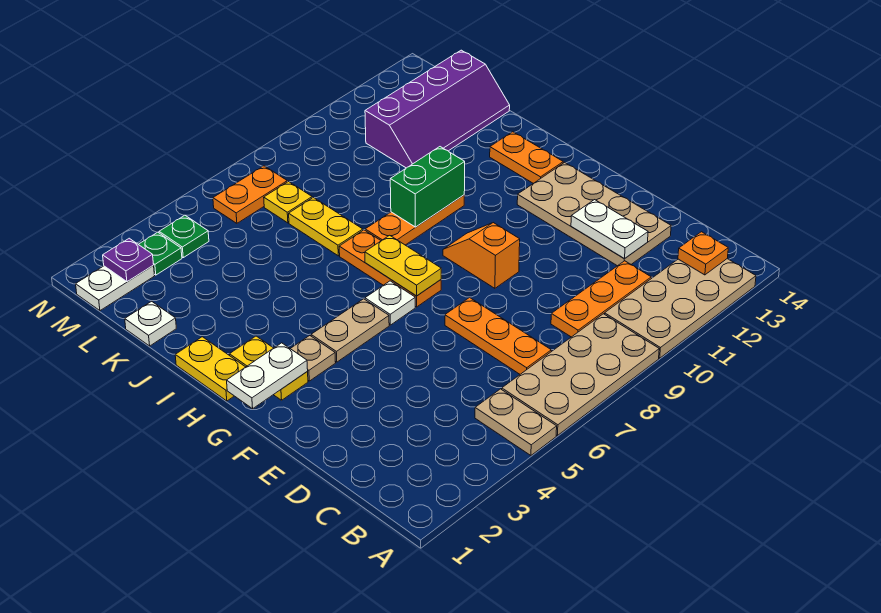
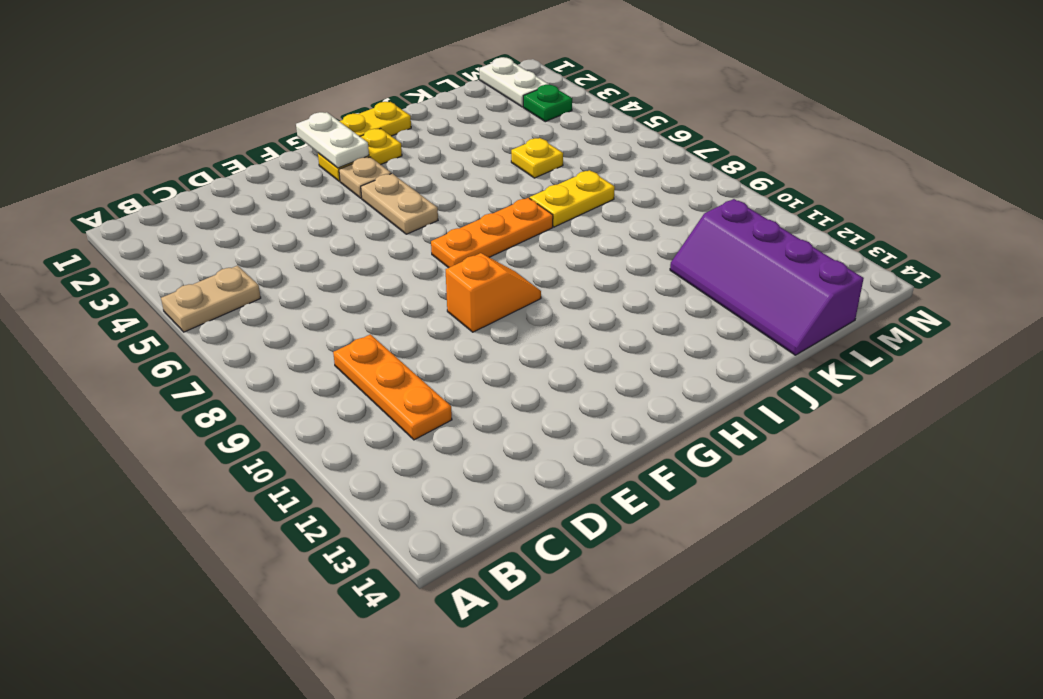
yellow 1x1 plate [511,138,563,178] -> yellow 1x1 plate moved to [264,182,312,223]
none -> tan 2x4 plate [502,314,659,436]
none -> tan 2x4 plate [605,259,756,358]
none -> orange 1x3 plate [445,298,551,374]

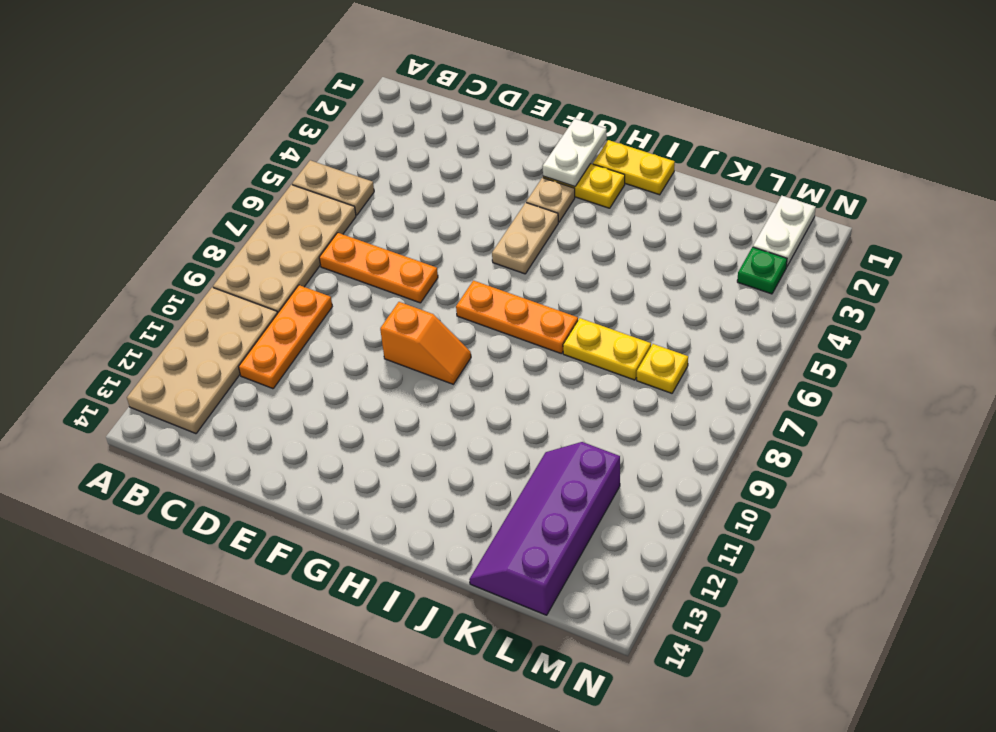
none -> tan 2x4 plate [517,162,671,266]
none -> white 1x1 plate [365,281,415,325]
none -> orange 1x2 plate [490,132,563,183]

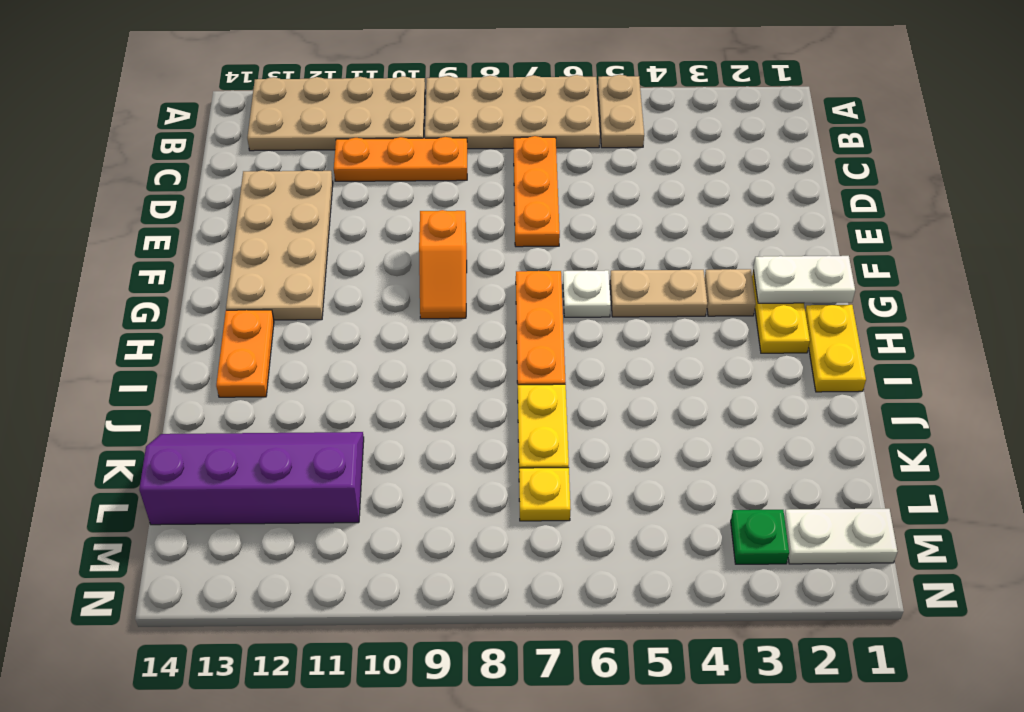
none -> orange 1x3 plate [365,195,464,245]
none -> white 1x1 plate [125,301,176,346]
none -> green 1x1 plate [159,215,209,258]

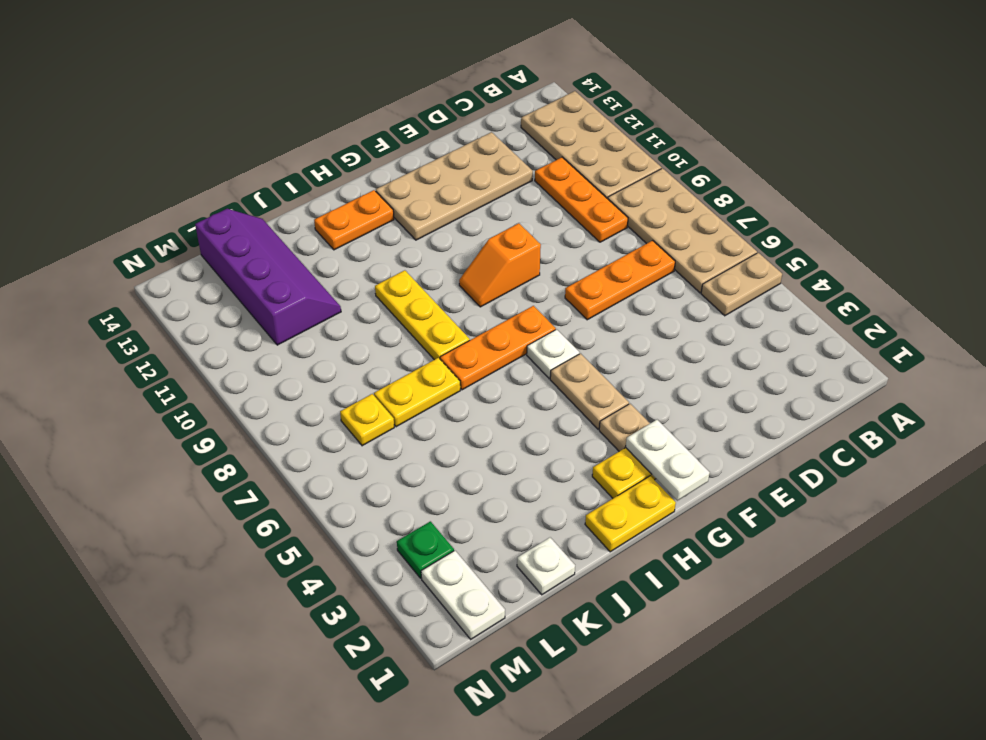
yellow 1x3 plate [375,270,470,360] -> orange 1x3 plate [365,195,464,245]
none -> green 1x1 plate [159,215,209,258]
none -> orange 1x2 plate [213,166,287,223]
none -> orange 1x1 plate [678,232,728,275]

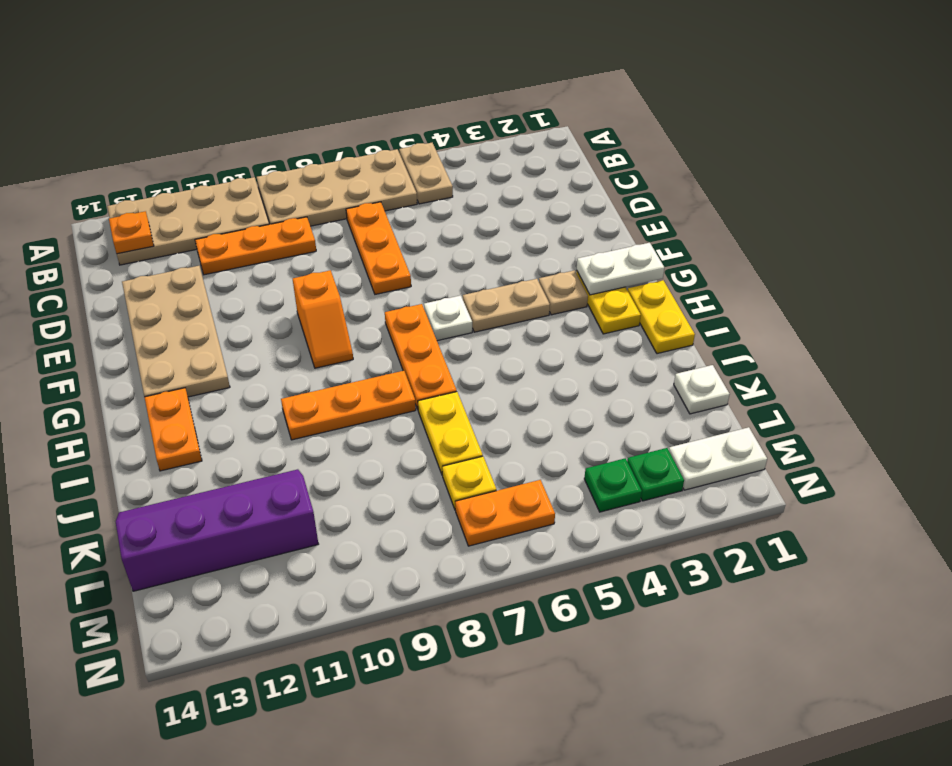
none -> white 1x2 plate [571,200,648,259]
none -> yellow 1x2 plate [365,235,441,296]
none -> green 1x2 brick [390,147,465,227]

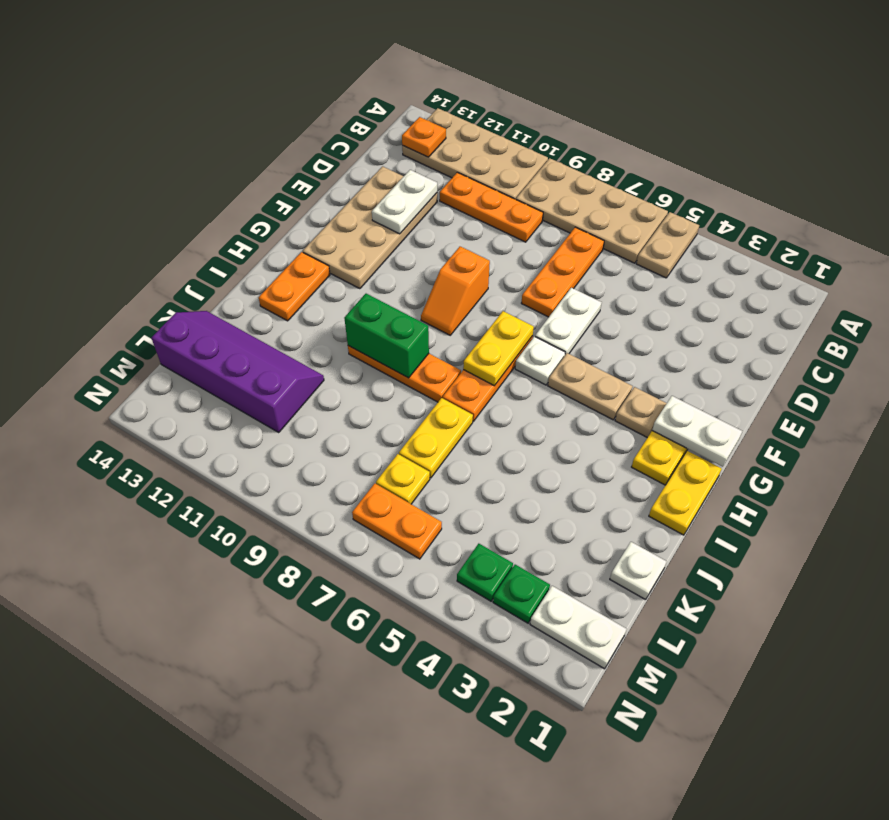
white 1x2 plate [535,288,602,355] -> none
none -> purple 1x1 plate [103,238,154,282]

